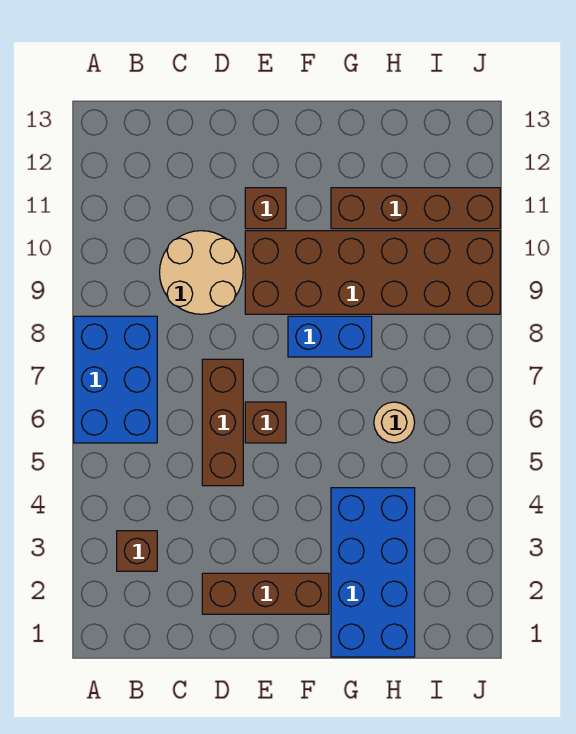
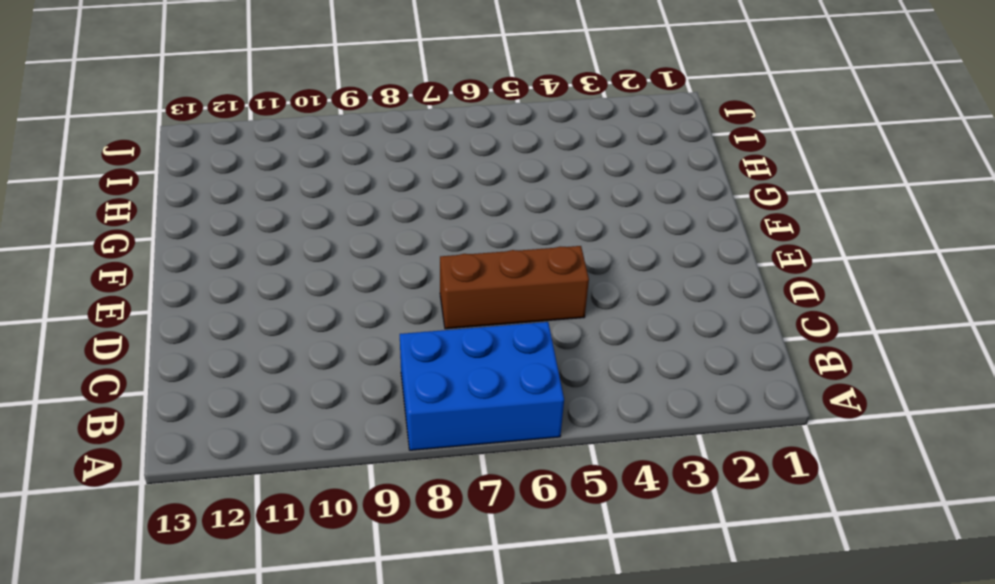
none -> brown 1x1 brick [117,531,157,571]
none -> tan 2x2 round brick [160,231,243,314]
none -> brown 1x3 brick [202,573,329,614]

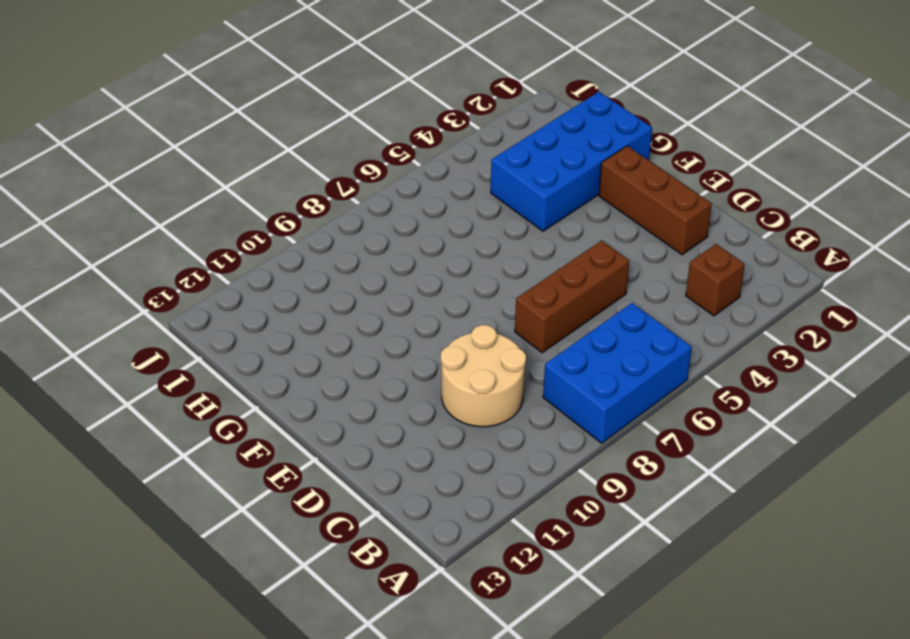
none -> brown 1x1 brick [245,402,286,443]
none -> brown 2x6 brick [245,231,500,314]
none -> brown 1x1 brick [245,188,286,229]

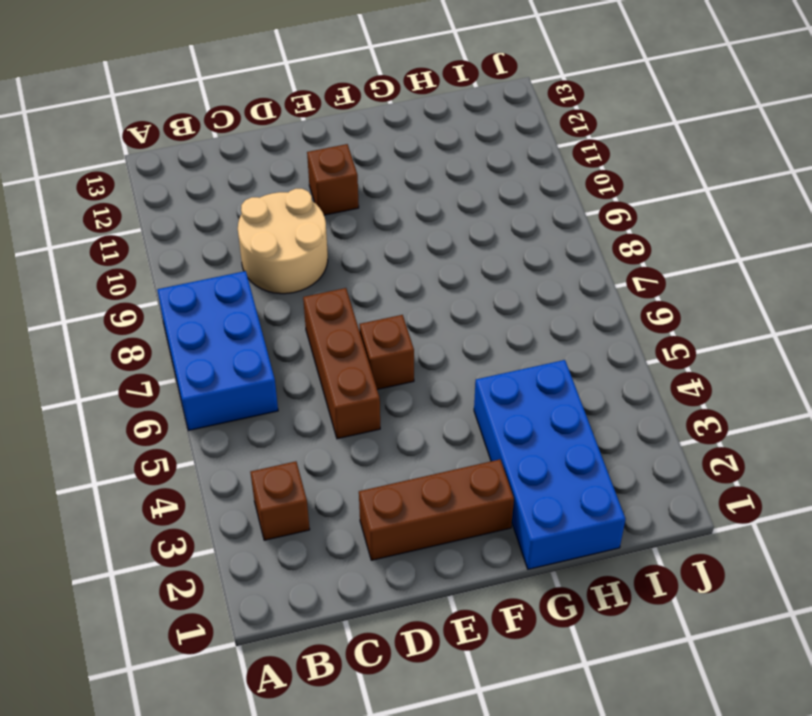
none -> brown 2x6 brick [245,231,500,314]
none -> blue 1x2 brick [288,316,372,357]
none -> brown 1x4 brick [331,188,500,229]

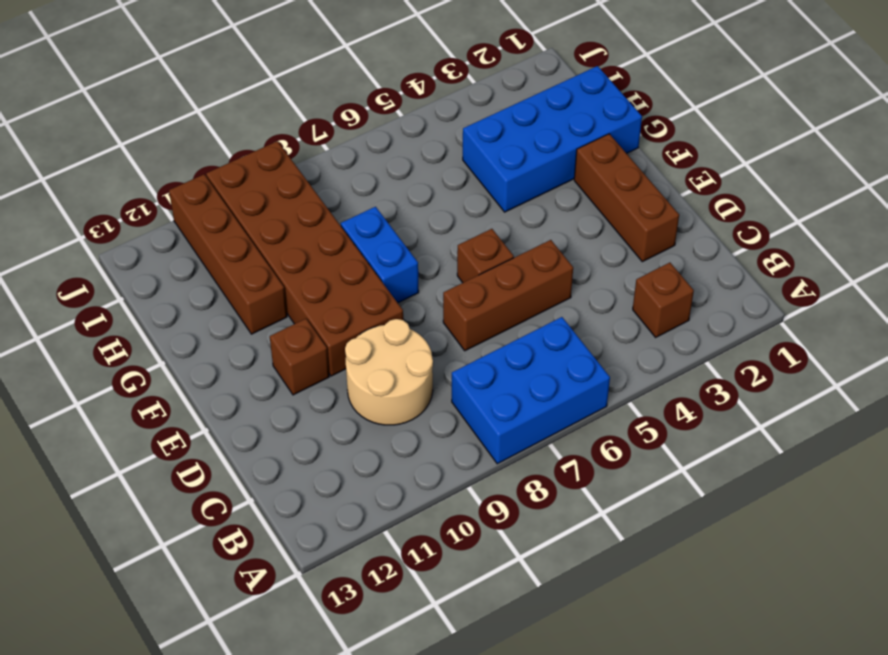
none -> tan 1x1 round brick [374,402,415,443]

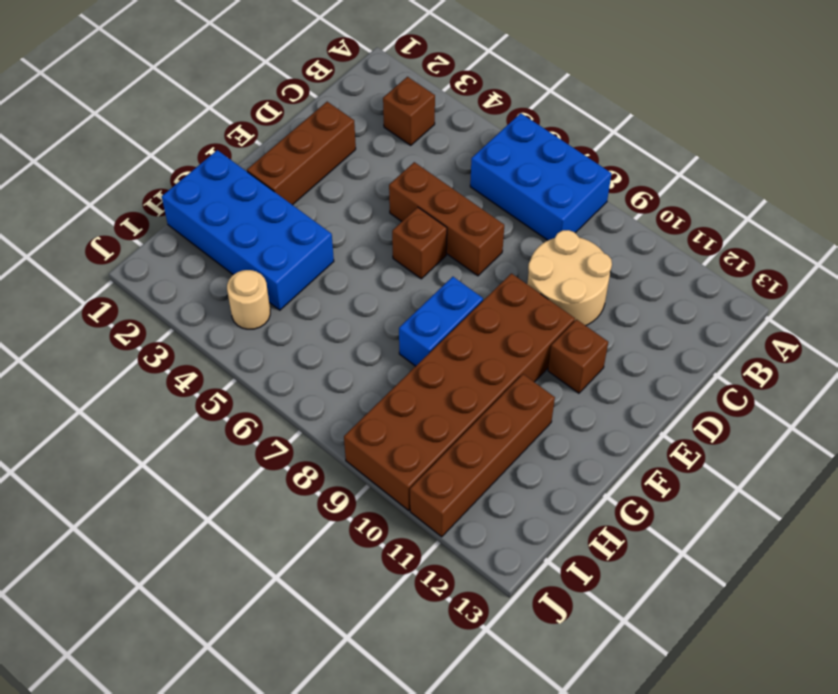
tan 1x1 round brick [227,270,270,329] -> tan 1x1 round brick moved to [374,402,415,443]

